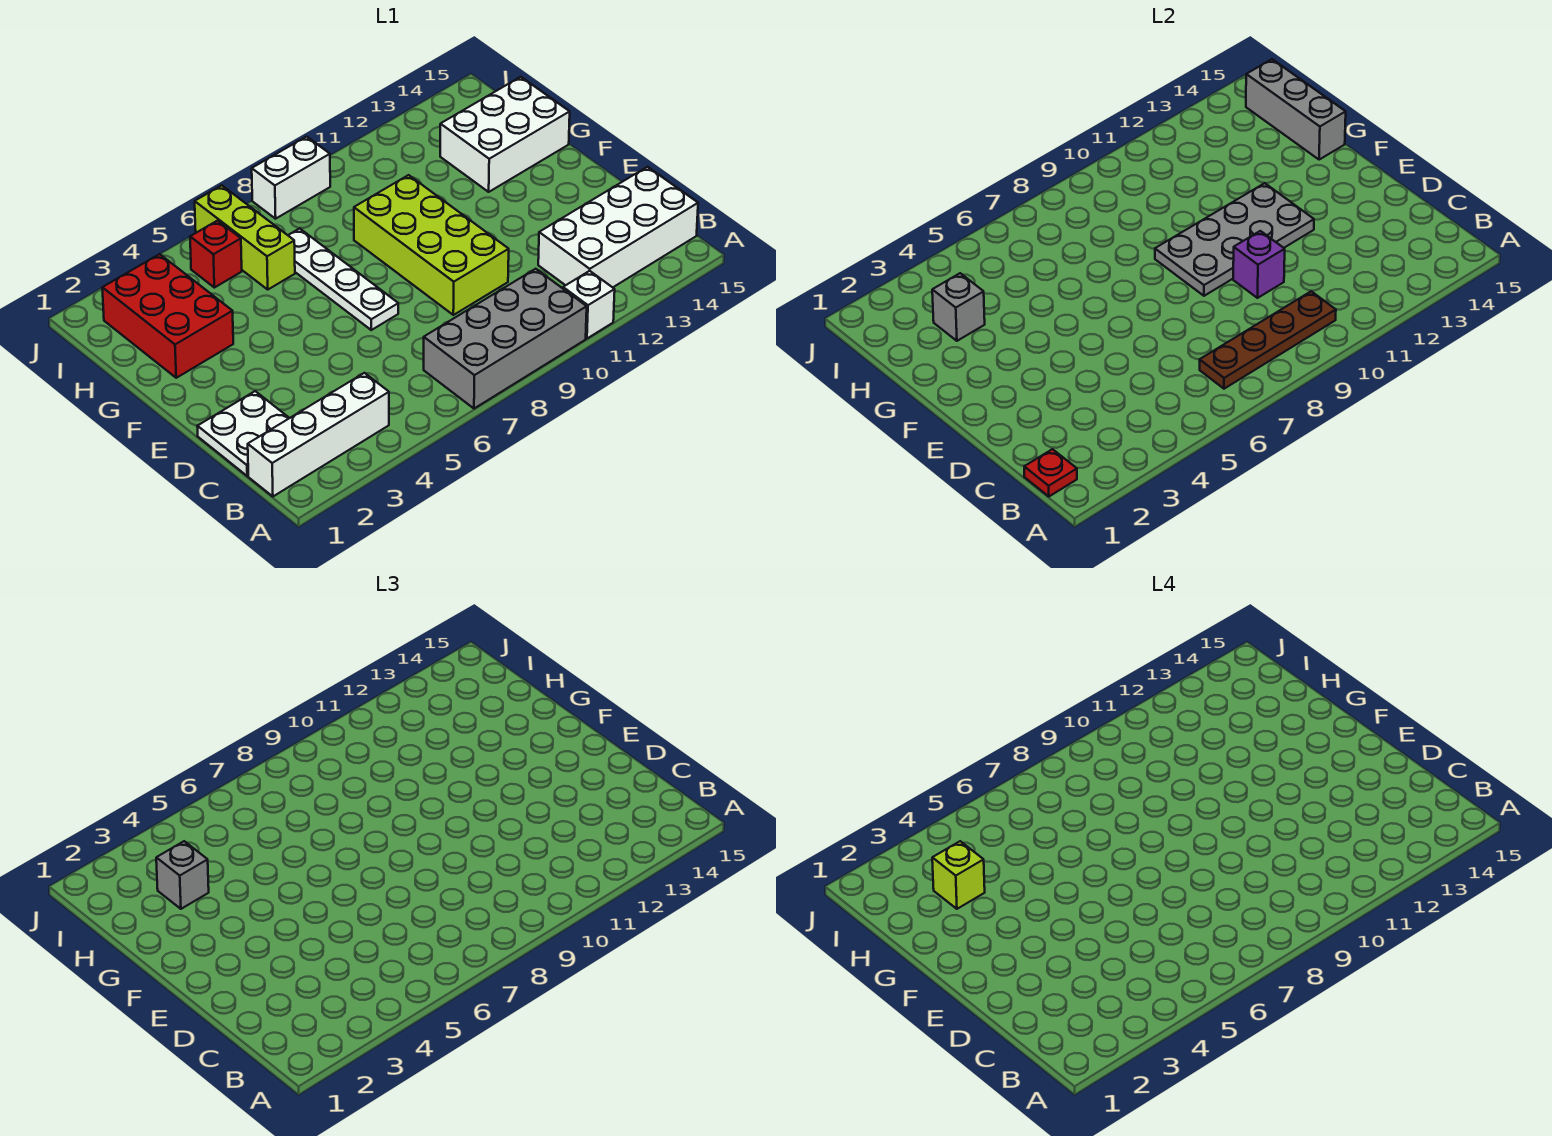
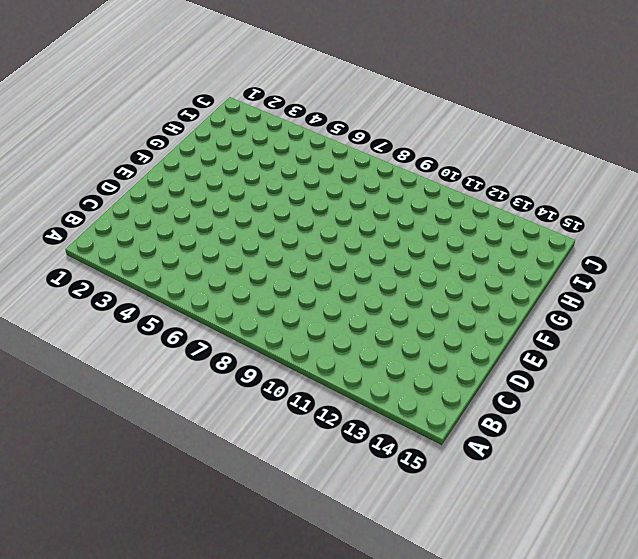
none -> grey 2x4 brick [424,269,587,409]
none -> white 1x1 brick [563,271,615,338]
none -> white 1x4 brick [248,373,389,496]

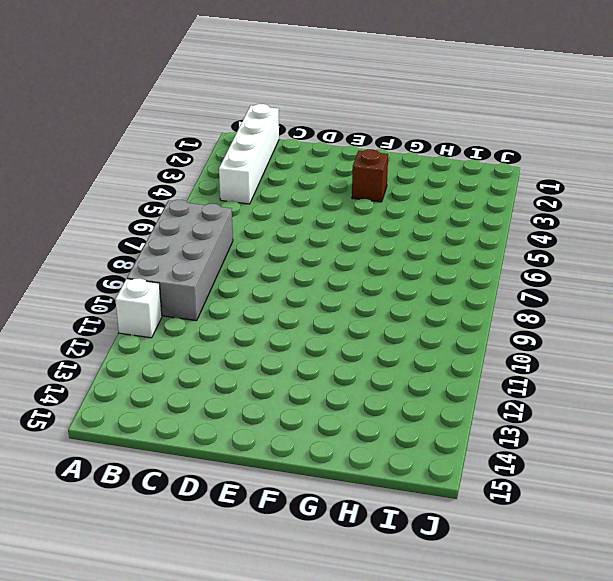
brown 1x1 brick [352,149,388,202] -> none
none -> white 2x4 brick [538,167,698,287]
none -> white 2x2 plate [197,391,289,476]
none -> lime 2x4 brick [354,175,509,315]

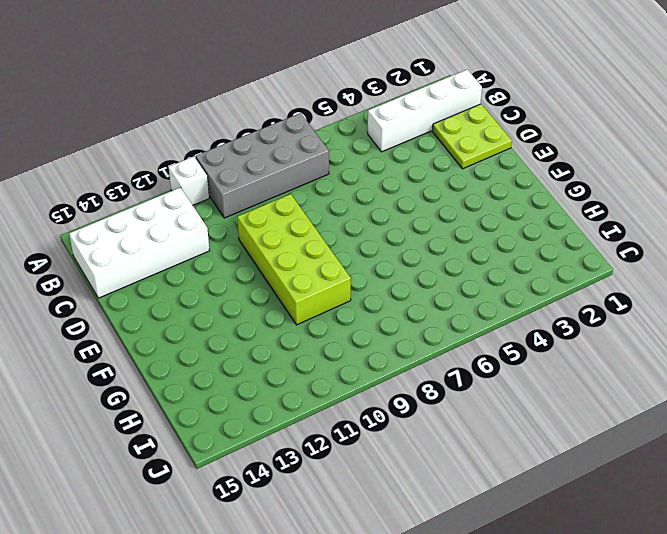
lime 2x2 plate [432,104,512,169] -> white 2x2 plate [197,391,289,476]
none -> white 1x4 plate [288,228,398,330]
none -> red 2x3 brick [102,254,233,378]
none -> white 2x3 brick [440,77,570,192]

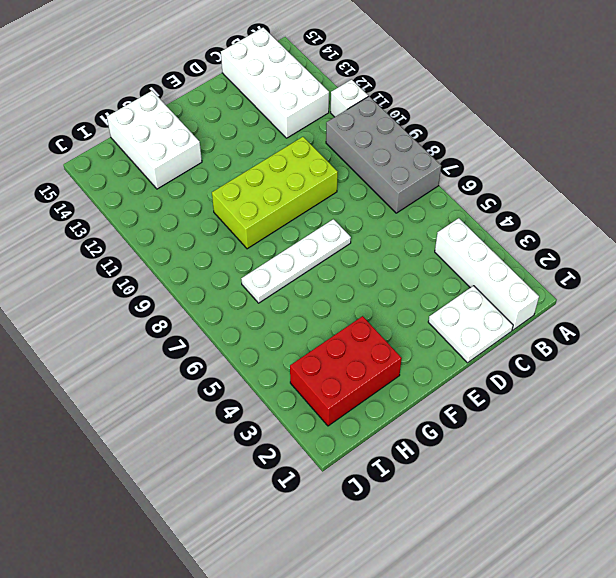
none -> lime 1x3 brick [195,185,295,289]
none -> red 1x1 brick [190,221,242,288]
none -> white 1x2 brick [252,137,330,219]

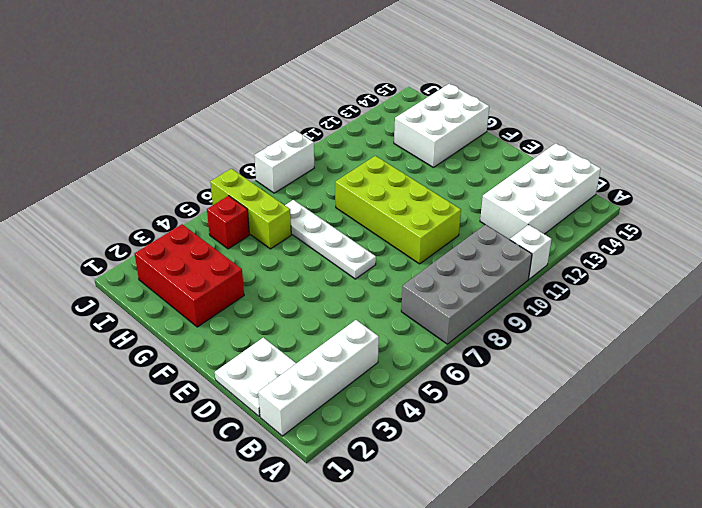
none -> red 1x1 plate [1024,449,1077,496]
none -> brown 1x4 plate [1200,291,1336,389]
none -> purple 1x1 brick [1233,231,1285,298]

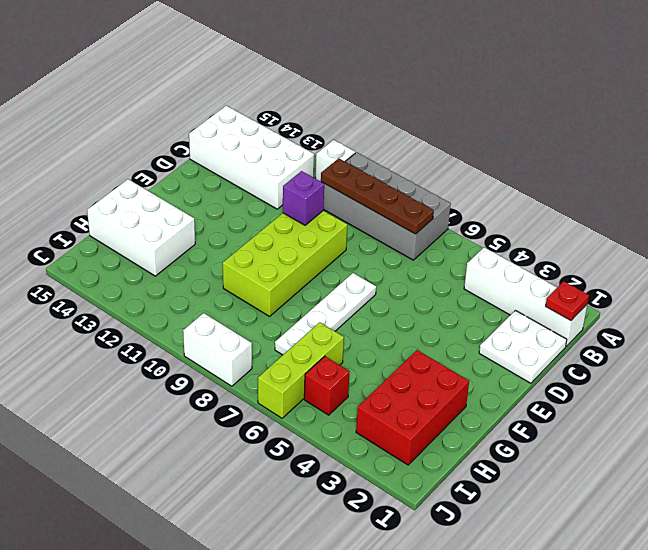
none -> grey 2x4 plate [1155,183,1314,296]
none -> grey 1x3 brick [1246,59,1346,160]
none -> grey 1x1 brick [932,273,985,341]

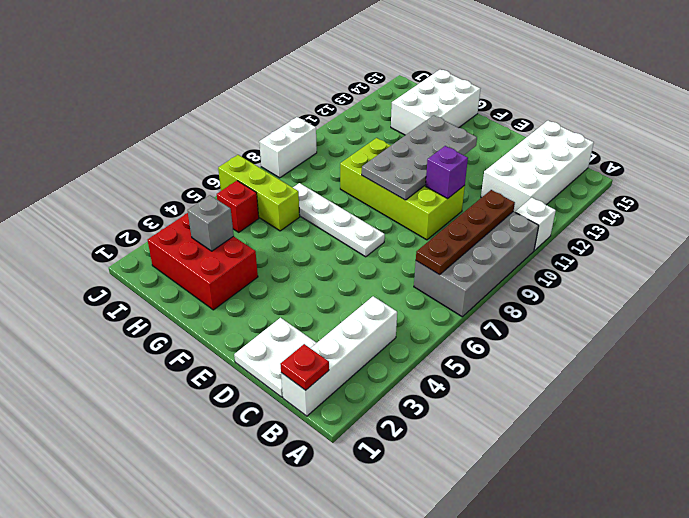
none -> grey 1x3 brick [1246,59,1346,160]
none -> grey 1x1 brick [156,841,209,909]
none -> lime 1x1 brick [932,841,985,909]

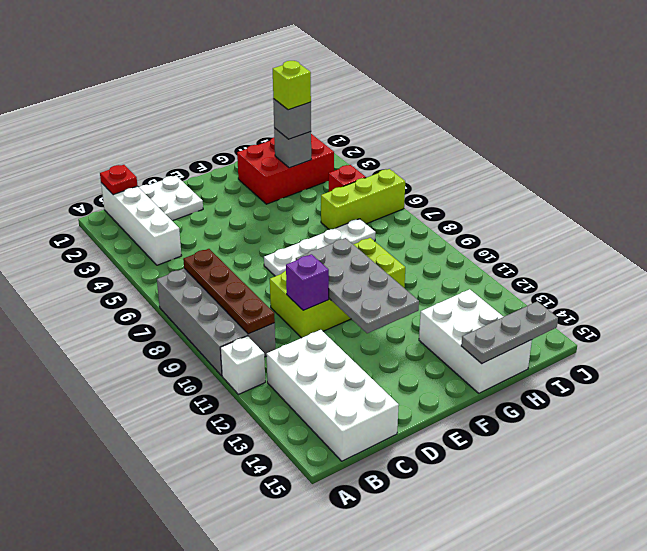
grey 1x3 plate [461,301,558,364] -> grey 1x3 brick [1246,59,1346,160]
none -> white 1x2 brick [252,137,330,219]

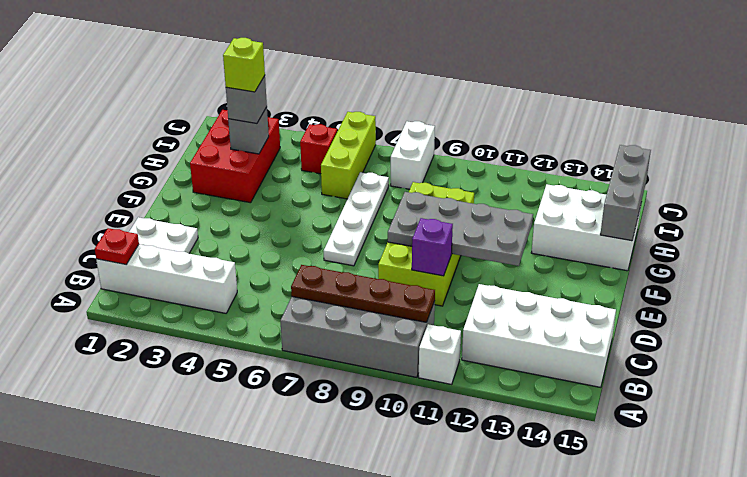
white 1x2 brick [391,121,435,189] -> white 1x2 brick turned to [252,137,330,219]

